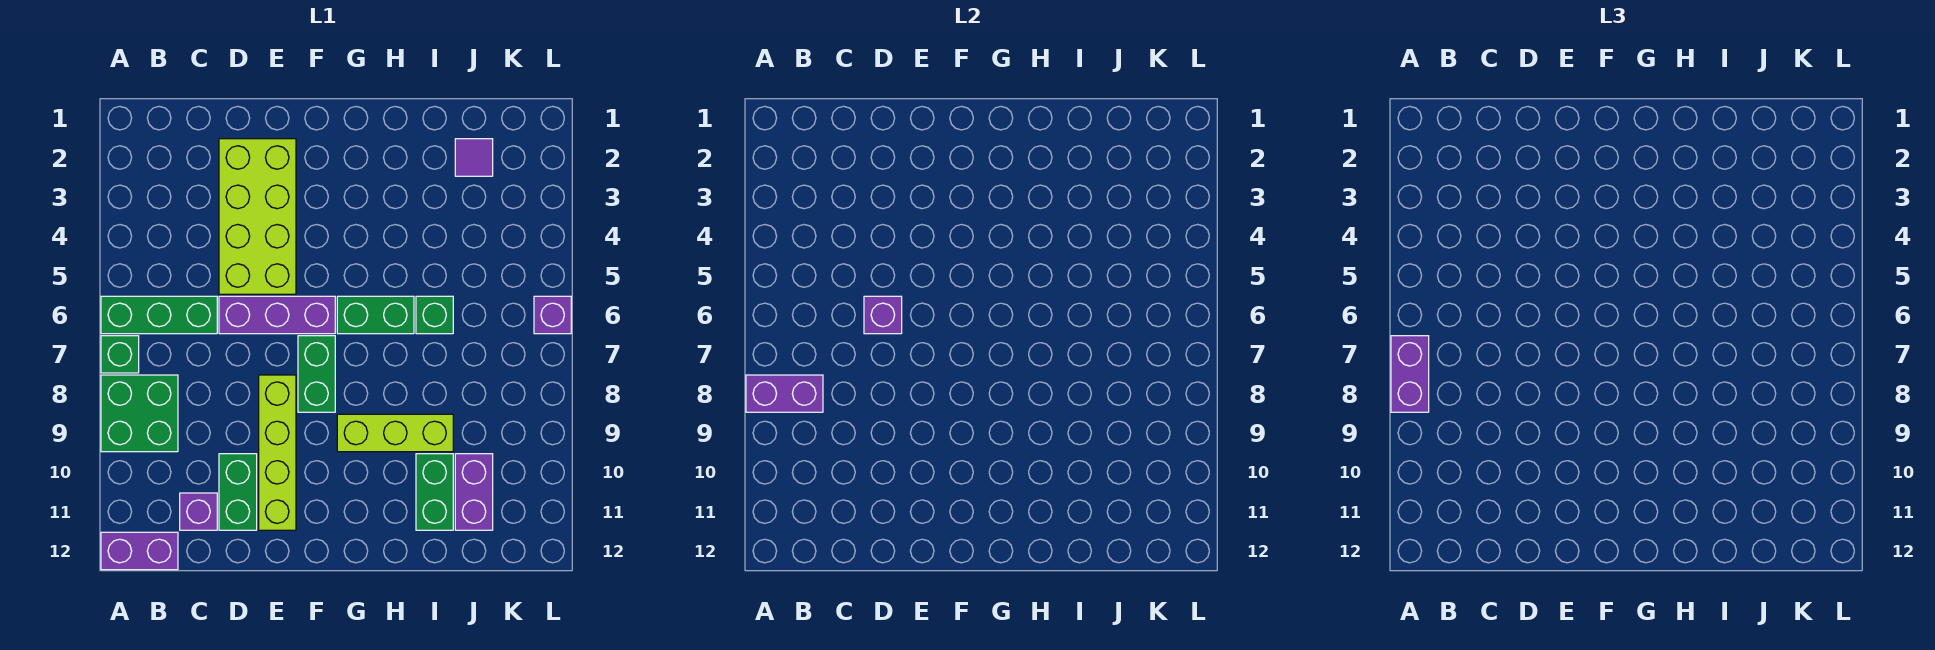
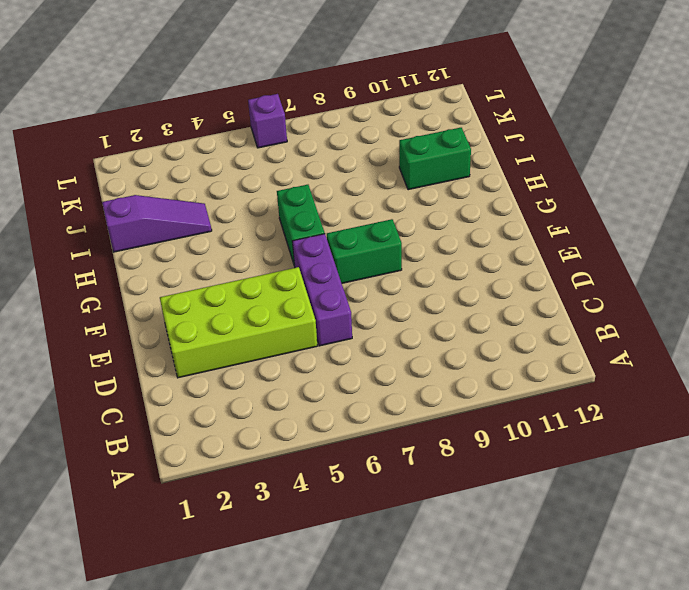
purple 1x3 slope [102,195,212,252] -> none
none -> green 1x3 brick [101,296,217,334]
none -> green 1x1 brick [101,336,139,373]
none -> green 2x2 brick [101,375,178,452]

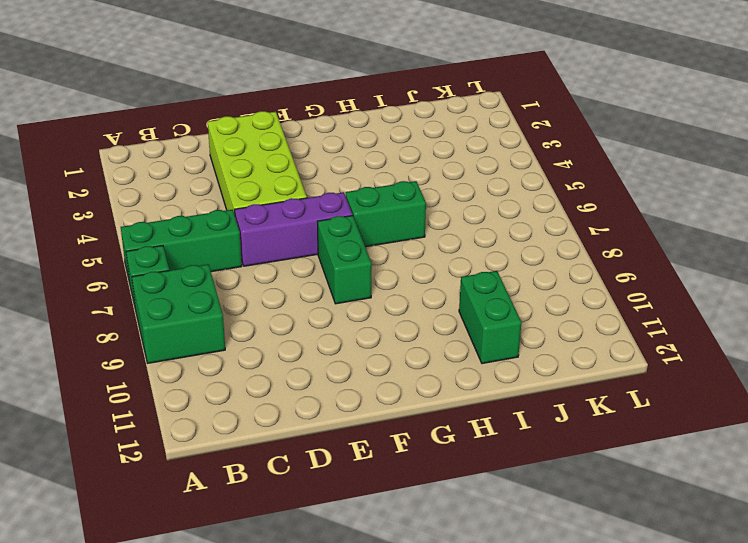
none -> purple 1x2 brick [101,532,178,570]
none -> purple 1x1 brick [180,493,217,530]
none -> green 1x2 brick [219,454,257,530]

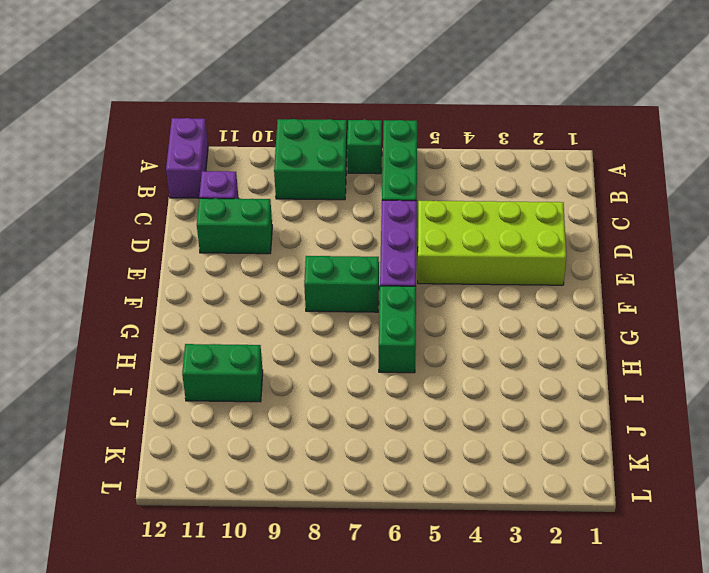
none -> lime 1x4 brick [259,375,296,530]
none -> lime 1x3 brick [337,414,453,452]
none -> green 1x1 brick [416,296,453,334]

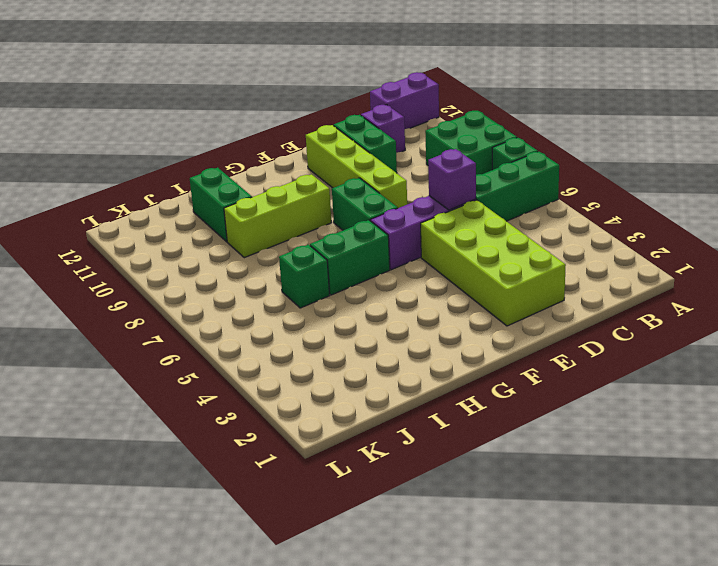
none -> purple 1x1 tile [455,139,493,176]
none -> purple 1x2 brick [455,454,493,530]
none -> purple 1x1 brick [534,296,571,334]

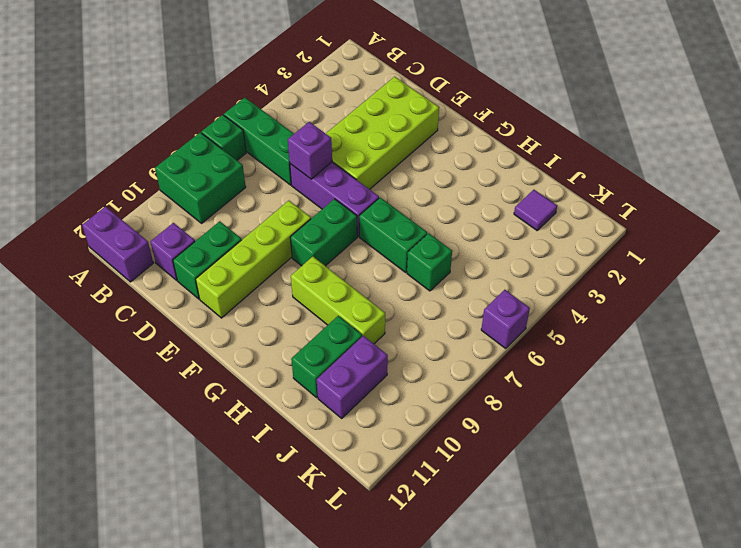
none -> purple 1x2 brick [746,375,823,412]
none -> purple 1x2 brick [1391,336,1429,412]

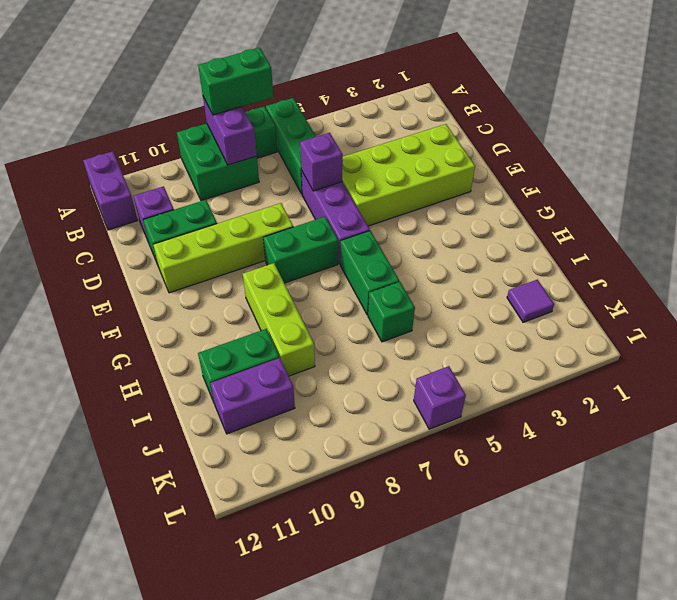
green 1x2 brick [198,48,273,115] -> purple 1x2 brick [1391,336,1429,412]

